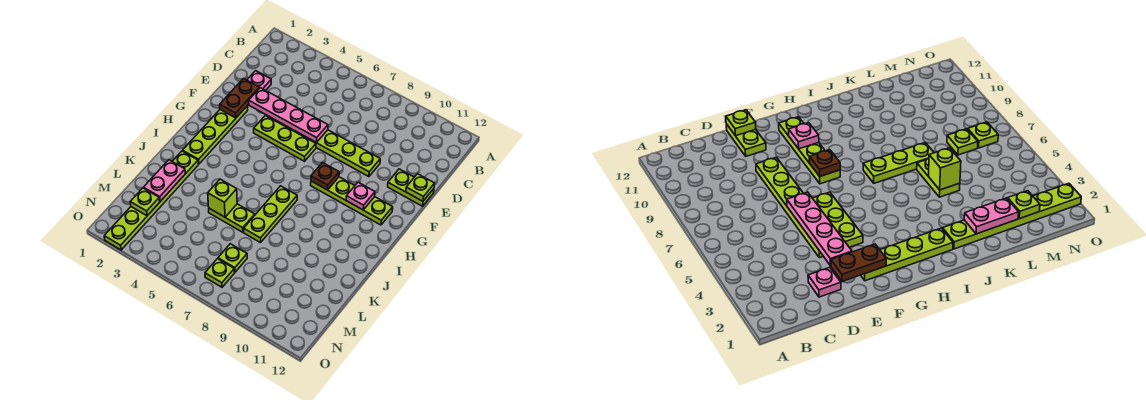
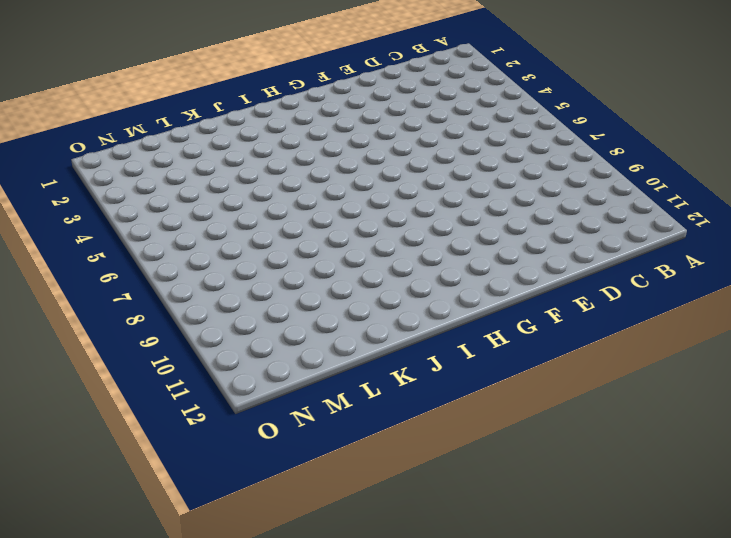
none -> pink 1x1 plate [247,71,271,90]
none -> lime 1x6 plate [266,115,380,177]
none -> lime 1x2 plate [388,169,434,206]

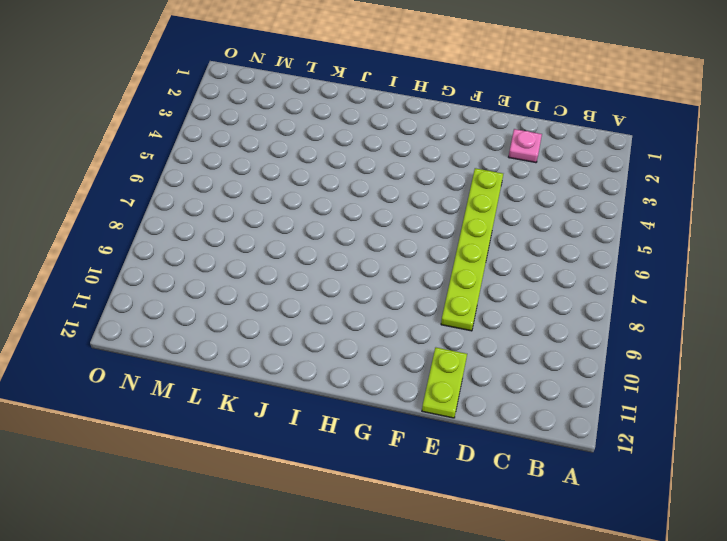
none -> lime 1x4 plate [183,106,248,164]
none -> lime 1x3 plate [254,116,316,161]
none -> lime 1x4 plate [311,177,393,225]

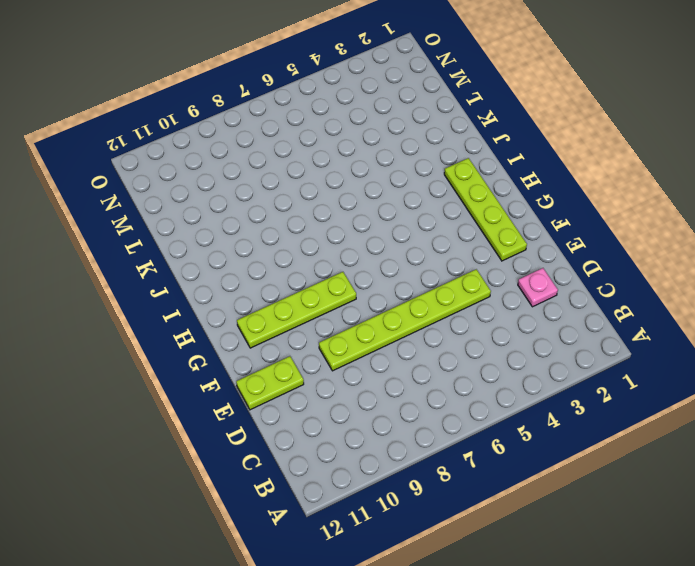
none -> lime 1x3 plate [254,116,316,161]
none -> lime 1x3 plate [244,186,297,243]
none -> lime 1x6 plate [104,151,198,250]

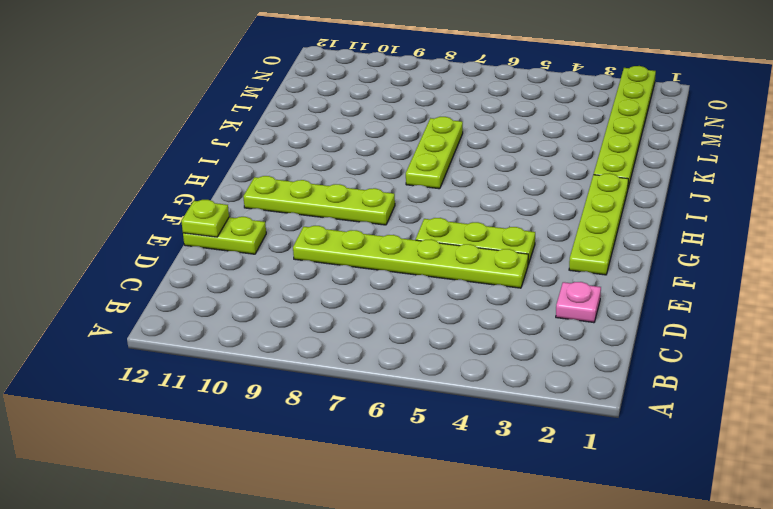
none -> lime 1x2 plate [209,204,255,232]
none -> lime 1x1 plate [218,244,247,272]
none -> lime 1x1 plate [205,259,234,287]

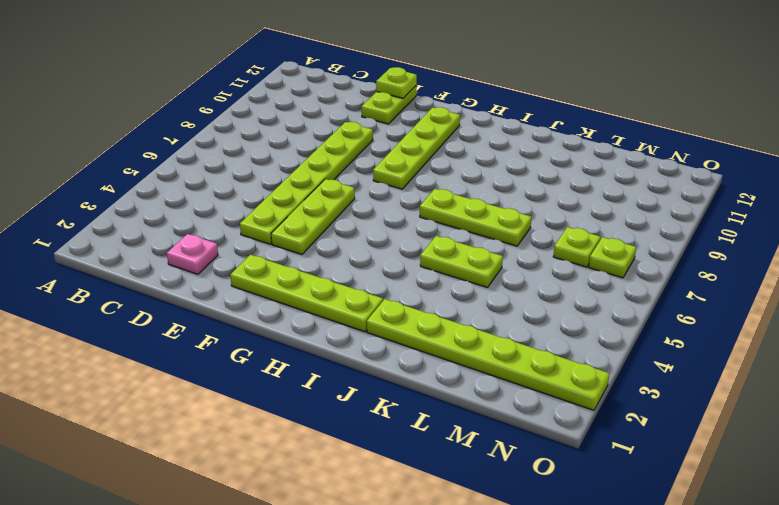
lime 1x2 plate [420,236,503,288] -> lime 1x2 plate turned to [209,204,255,232]
none -> brown 1x2 plate [220,79,259,118]
none -> pink 1x4 plate [249,88,328,143]
none -> brown 1x1 plate [311,163,339,190]

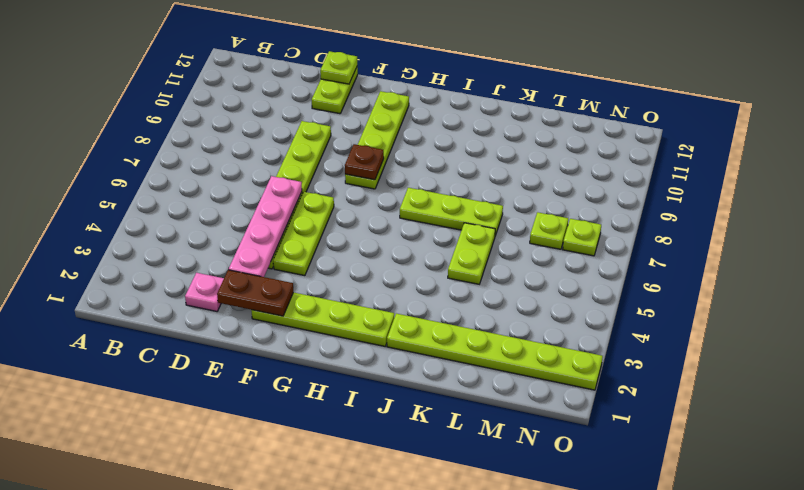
none -> pink 1x1 plate [346,182,375,210]
none -> pink 1x2 plate [144,160,185,201]
none -> lime 1x1 brick [208,179,237,217]

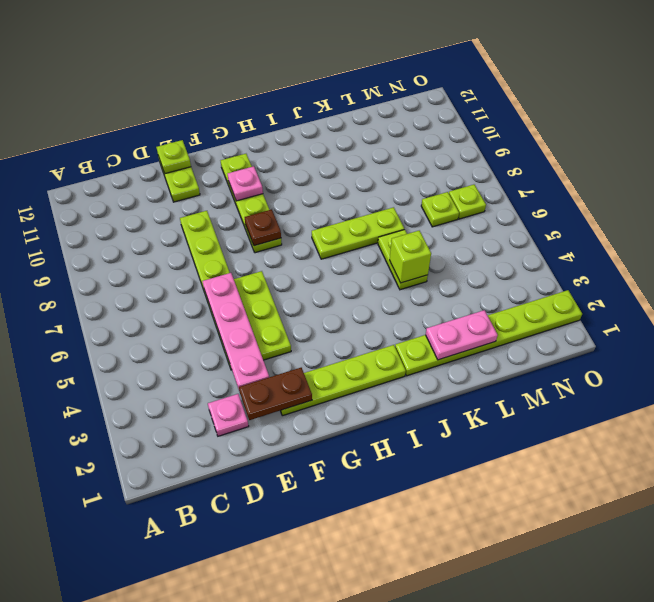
none -> lime 1x1 plate [130,188,160,216]

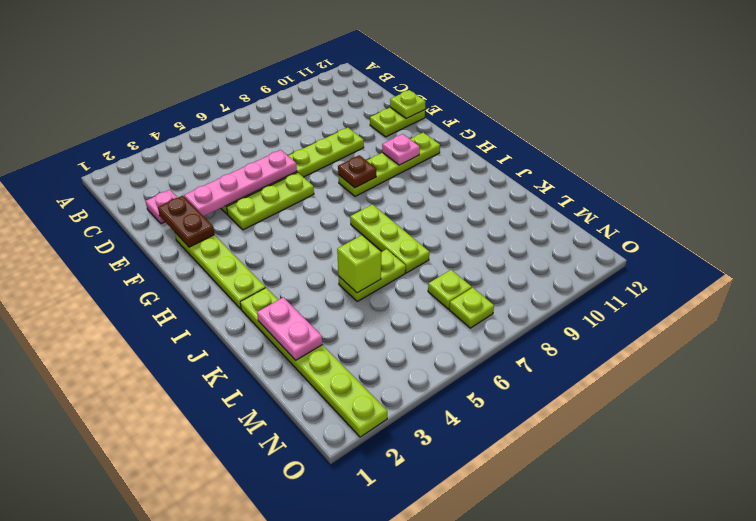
none -> lime 1x1 plate [130,188,160,216]

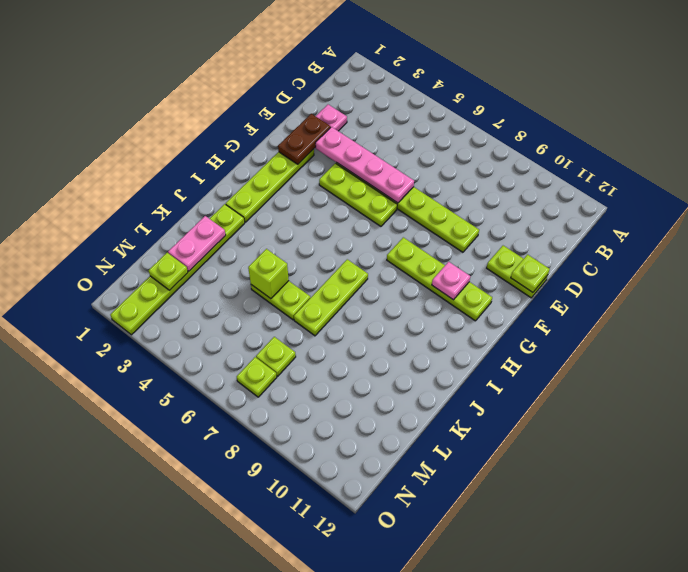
none -> brown 1x1 plate [311,163,339,190]

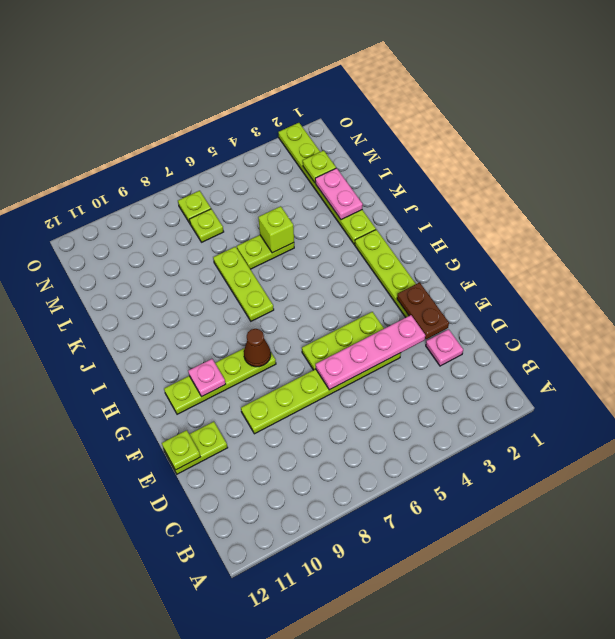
brown 1x1 cone [244,329,271,367] -> brown 1x1 plate [311,163,339,190]

